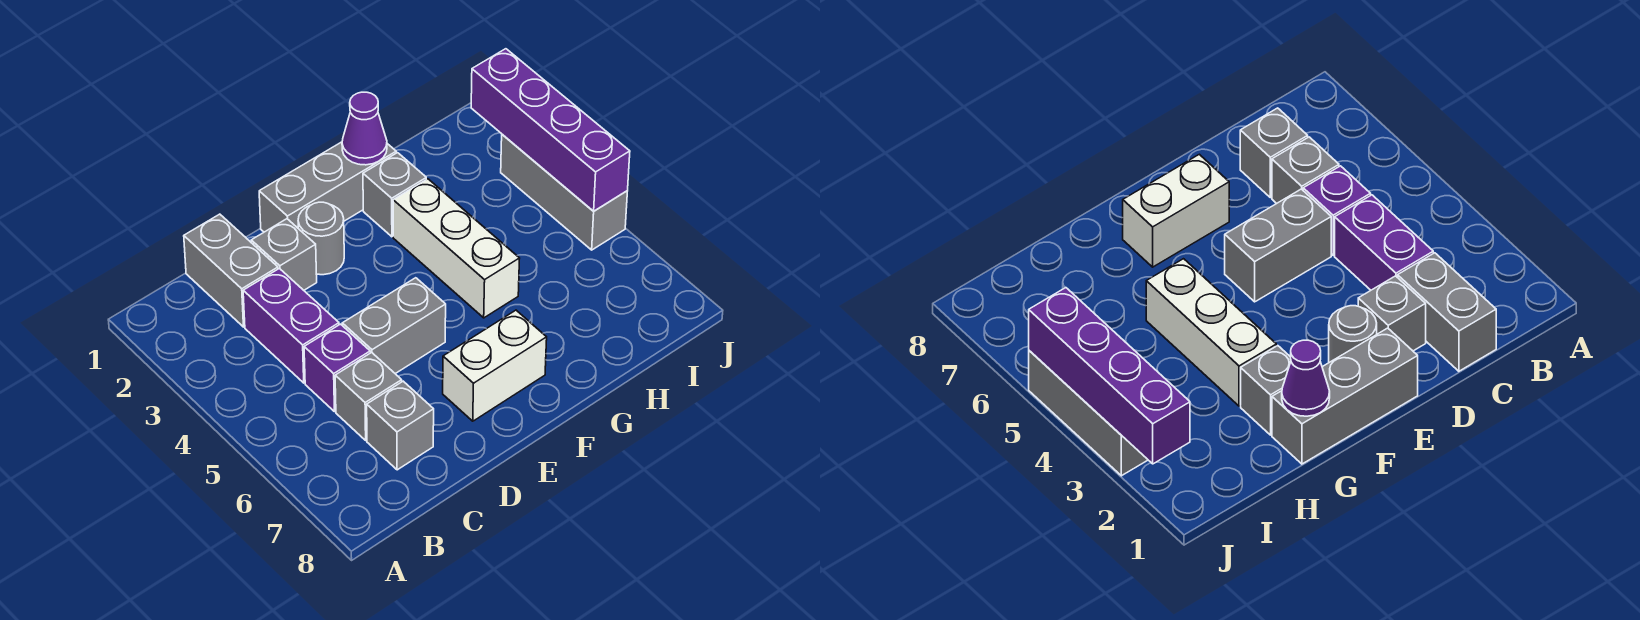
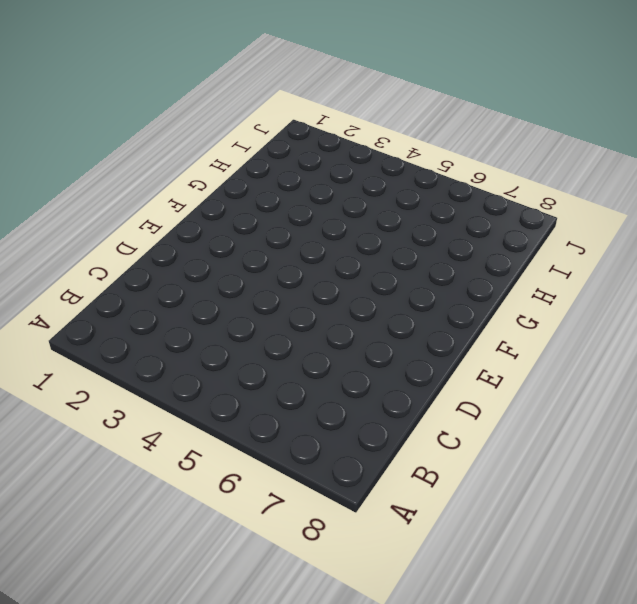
none -> grey 1x2 brick [184,214,278,327]
none -> purple 1x2 brick [243,269,339,383]
none -> purple 1x1 brick [304,324,370,412]

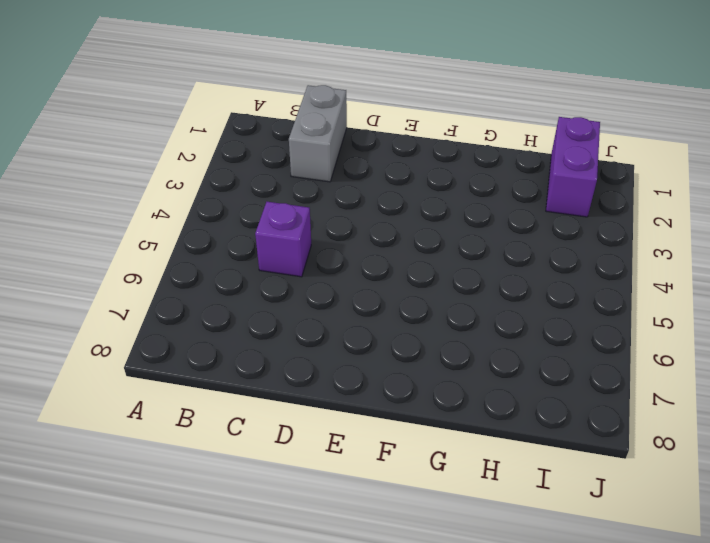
purple 1x2 brick [546,117,600,217] -> purple 1x2 brick moved to [243,269,339,383]
none -> grey 1x1 brick [335,353,402,440]
none -> grey 1x1 brick [367,381,434,470]
none -> grey 1x1 brick [251,219,317,290]

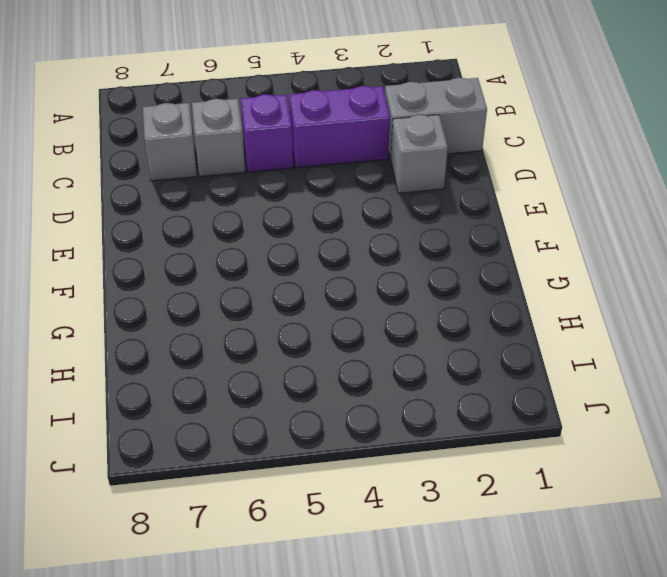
none -> grey 1x2 brick [342,278,446,374]
none -> grey 1x3 brick [259,142,396,232]
none -> grey 1x1 round brick [298,202,344,275]

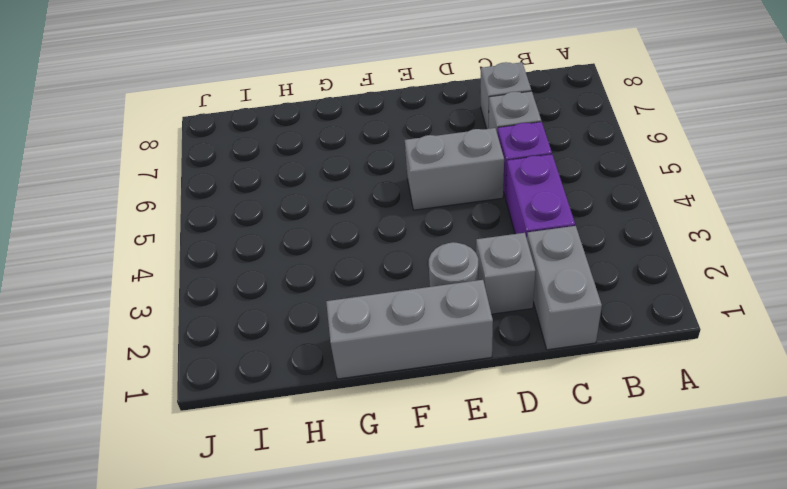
none -> white 1x2 brick [443,310,547,421]
none -> grey 1x1 brick [363,153,426,237]
none -> white 1x3 brick [393,179,520,318]

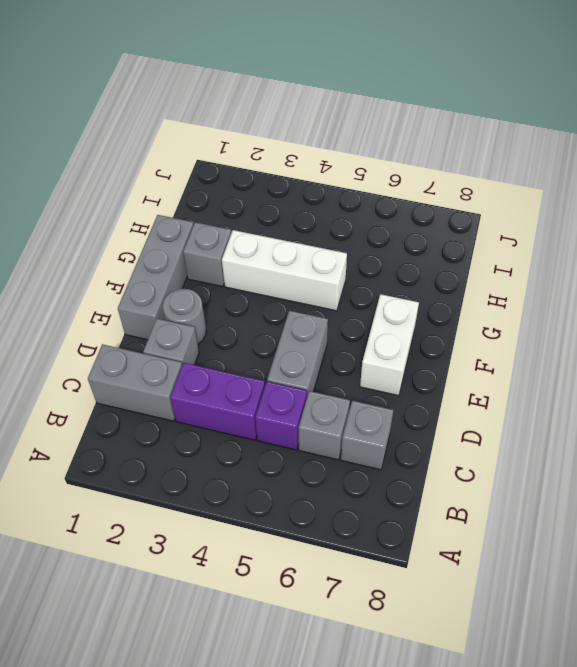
none -> grey 1x3 brick [501,134,627,250]
none -> purple 1x1 cone [342,92,387,165]
none -> purple 1x4 brick [471,49,630,211]

